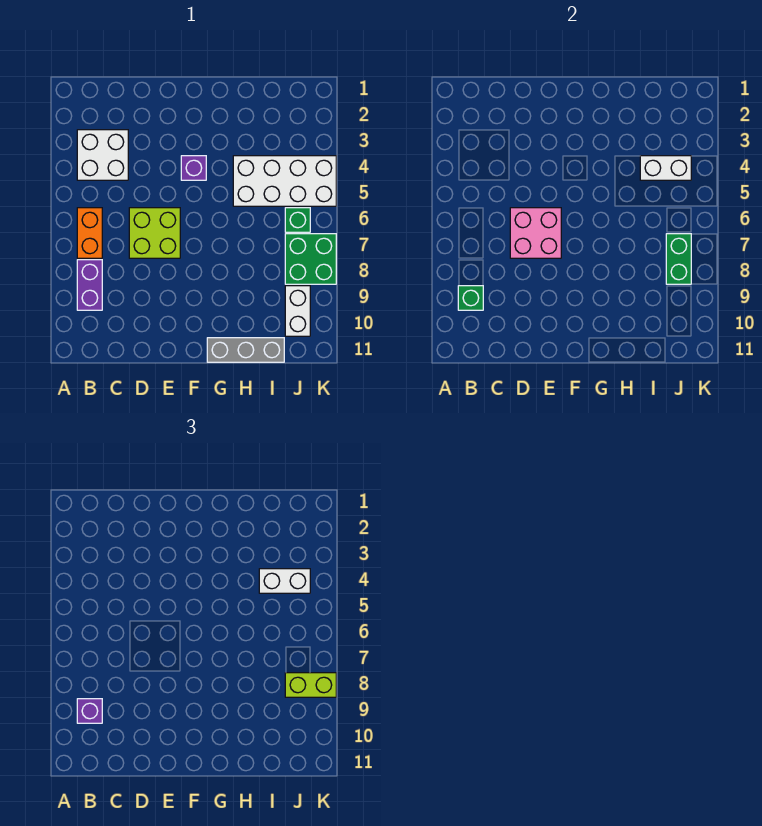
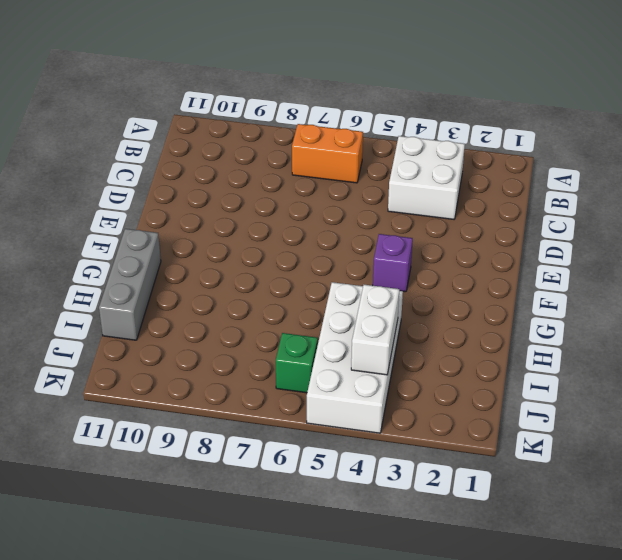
none -> purple 1x2 brick [77,260,102,310]
none -> lime 2x2 brick [129,208,180,258]
none -> green 2x2 brick [285,234,336,284]

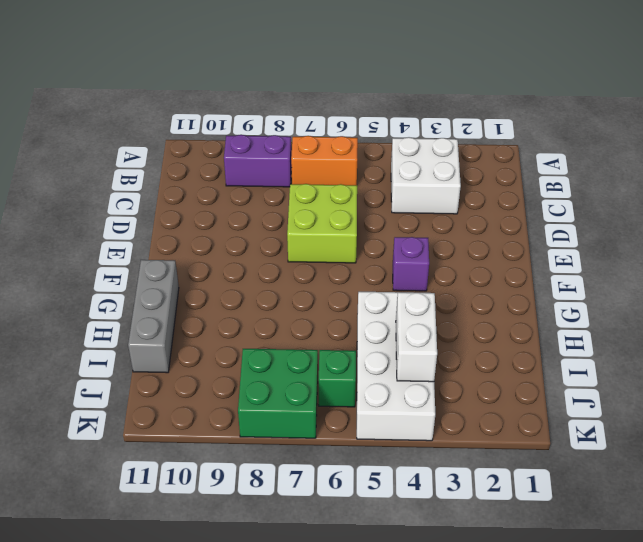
none -> white 1x2 brick [285,286,310,336]
none -> green 1x1 brick [458,286,483,310]
none -> pink 2x2 brick [510,208,561,258]

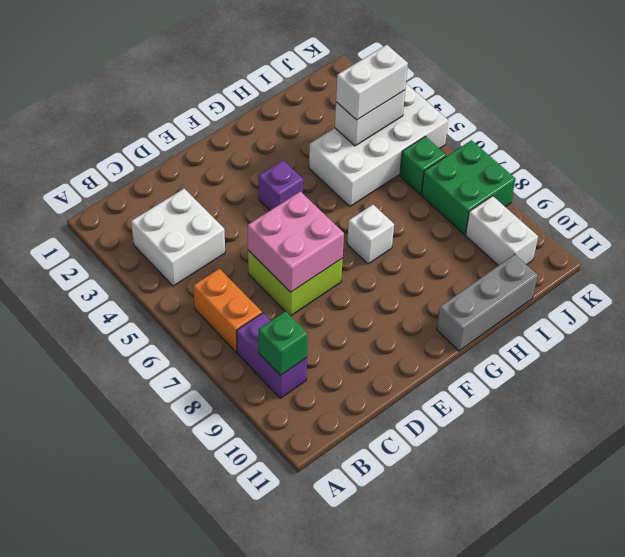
white 1x1 brick [347,205,394,264] -> none
none -> green 1x2 brick [666,234,691,284]
none -> purple 1x1 brick [77,699,102,723]
none -> lime 1x2 brick [285,673,336,697]

